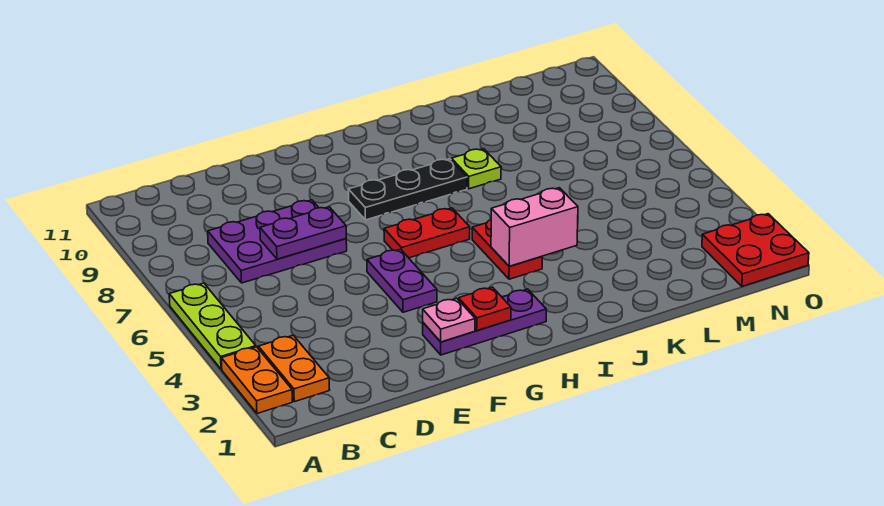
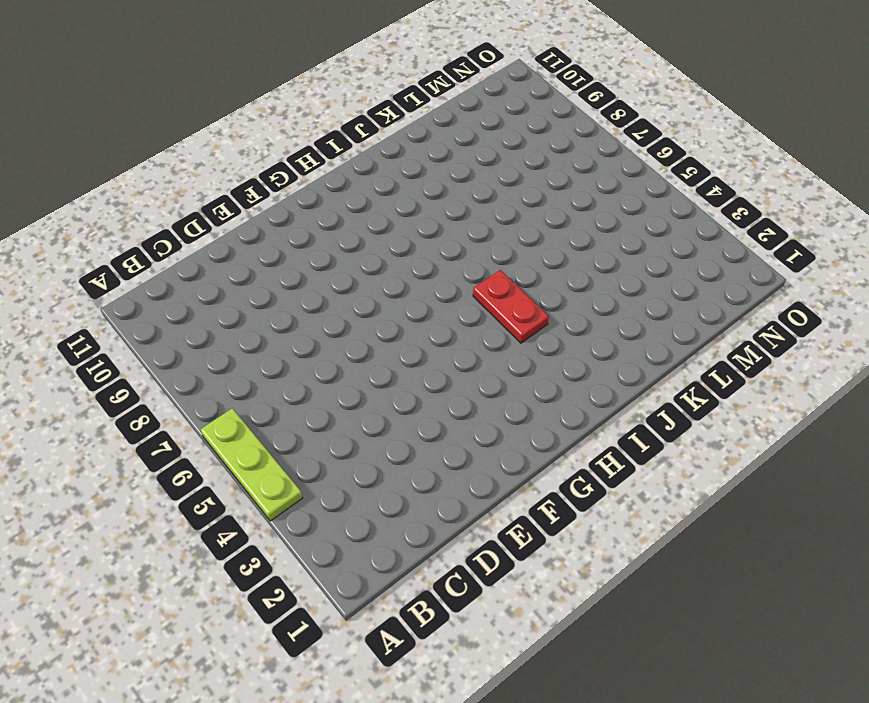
none -> orange 1x2 plate [221,347,292,413]
none -> orange 1x2 plate [258,335,329,402]
none -> purple 2x3 plate [208,200,347,283]

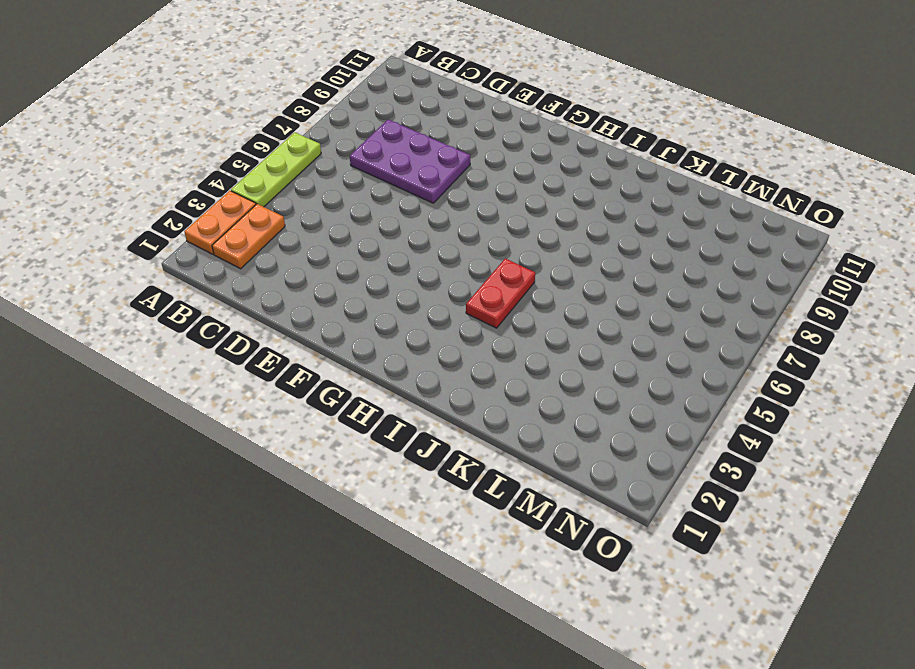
none -> purple 1x3 plate [423,289,546,355]
none -> purple 1x2 plate [367,249,437,312]
none -> red 1x2 plate [384,208,470,258]

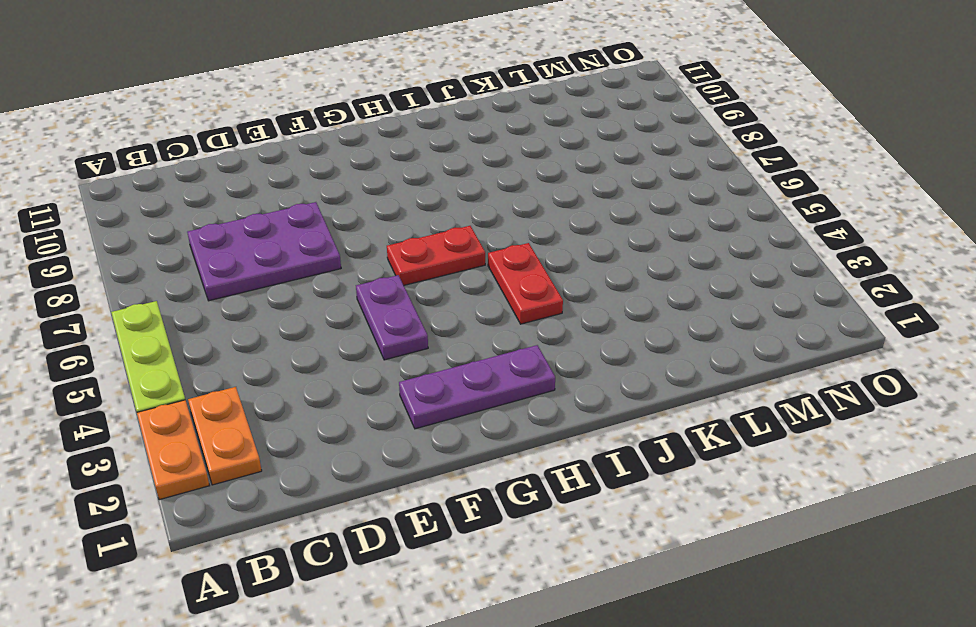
none -> black 1x3 plate [348,159,467,220]
none -> lime 1x1 plate [451,149,501,189]
none -> red 2x2 plate [702,214,809,286]

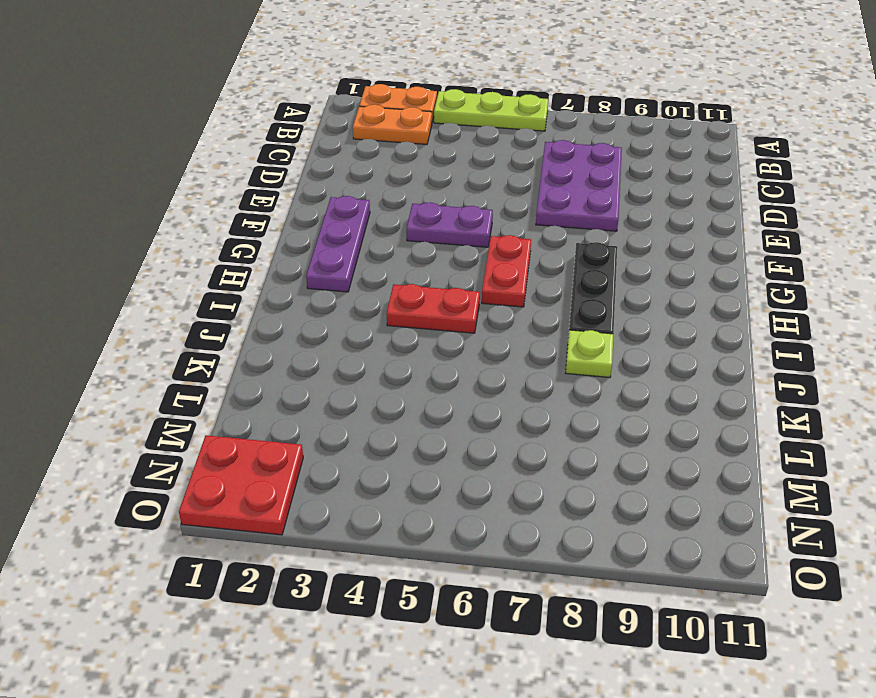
none -> purple 1x2 plate [260,207,346,259]
none -> pink 1x1 plate [423,298,475,342]
none -> red 1x1 plate [459,287,511,330]

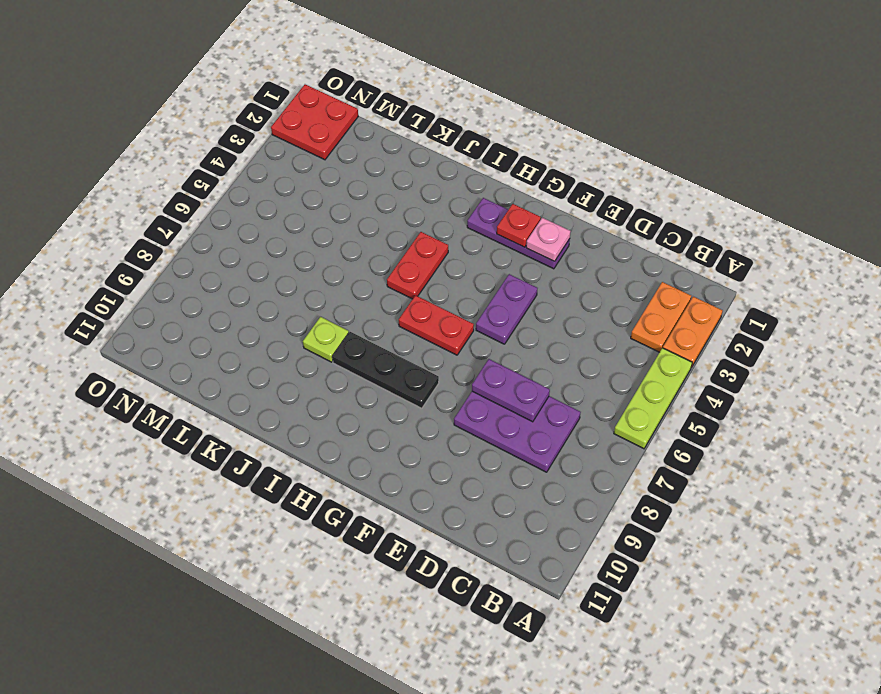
none -> pink 1x2 brick [491,188,578,266]

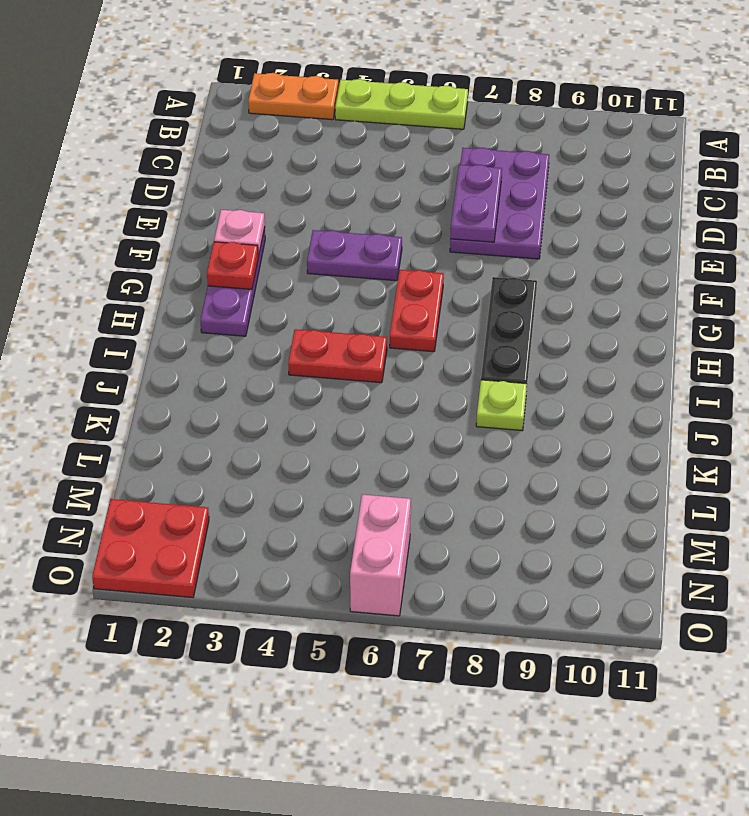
pink 1x2 brick [350,494,411,616] -> pink 1x2 brick moved to [491,188,578,266]
none -> orange 1x2 plate [258,335,329,402]

